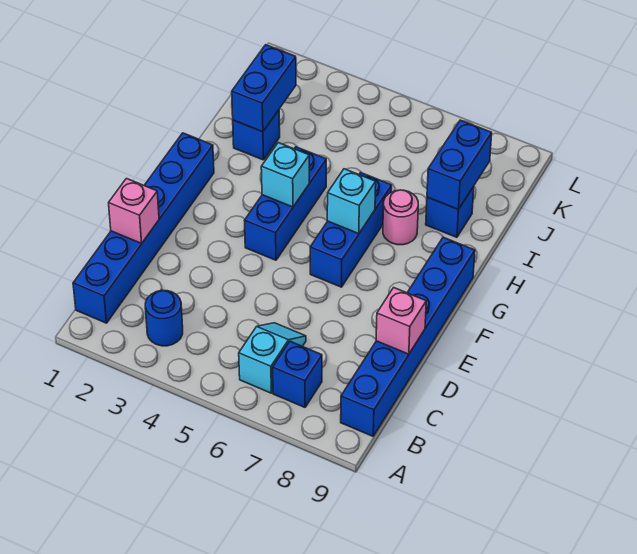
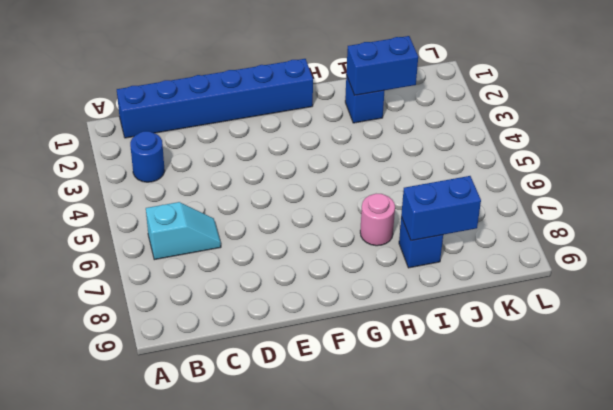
none -> blue 1x1 brick [273,341,322,407]
none -> blue 1x6 brick [341,237,475,436]
none -> blue 1x3 brick [245,147,326,260]

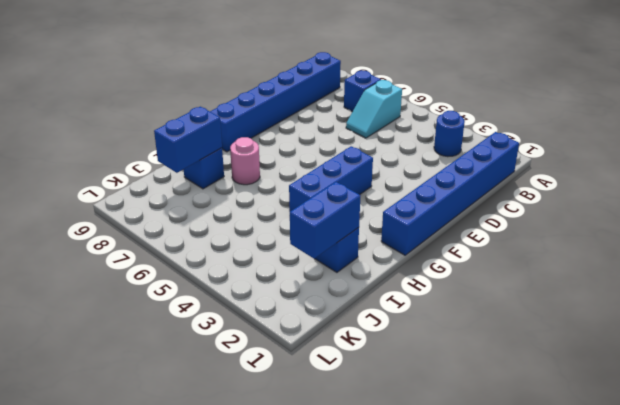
none -> blue 1x3 brick [310,173,392,287]
none -> pink 1x1 brick [109,179,159,243]
none -> pink 1x1 brick [376,288,426,354]

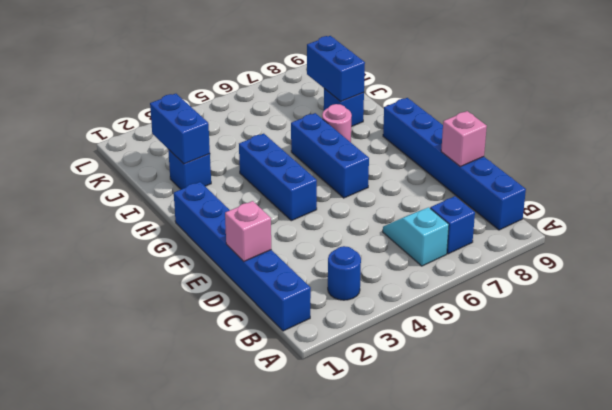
none -> cyan 1x1 brick [261,143,309,207]
none -> cyan 1x1 brick [327,169,376,234]

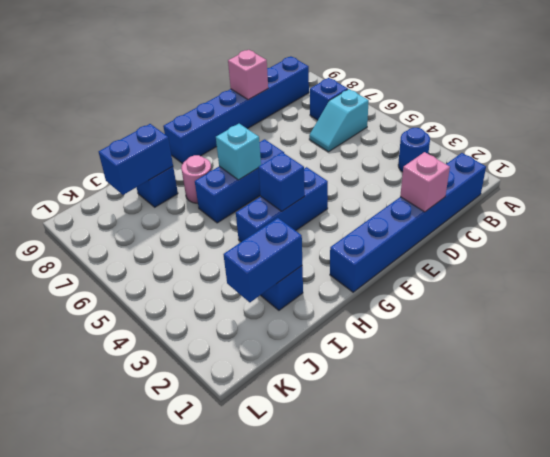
blue 1x1 brick [258,152,305,211] -> cyan 1x1 brick [261,143,309,207]

